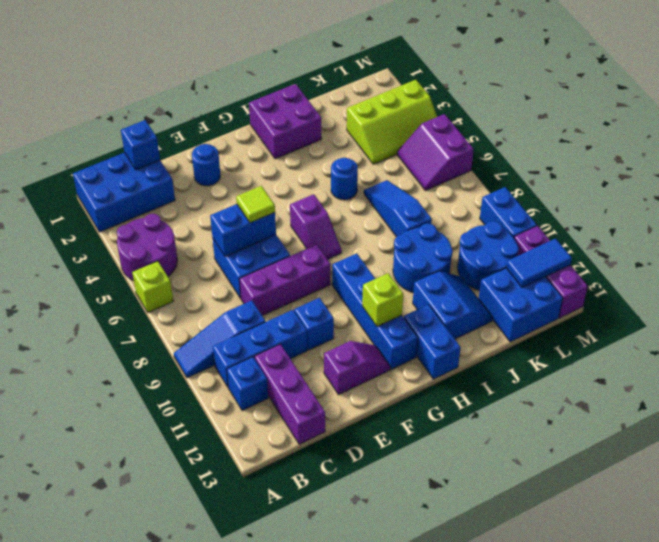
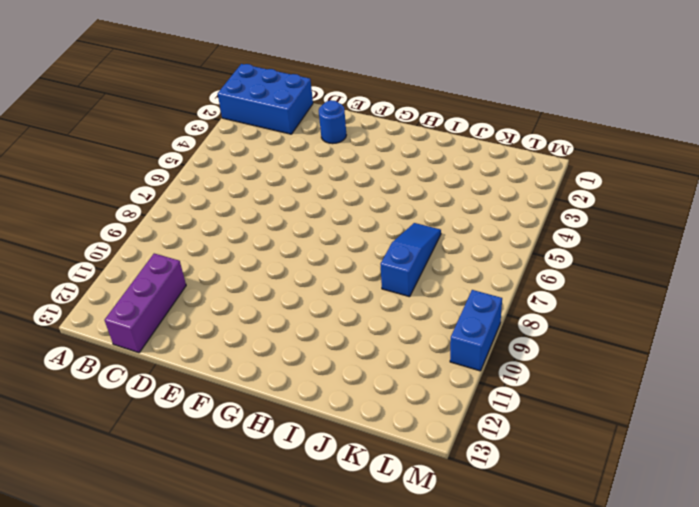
none -> purple 2x2 round brick [117,214,177,281]
none -> lime 1x1 brick [132,261,173,312]
none -> blue 1x3 slope [174,300,265,378]
none -> blue 1x3 brick [213,310,307,388]

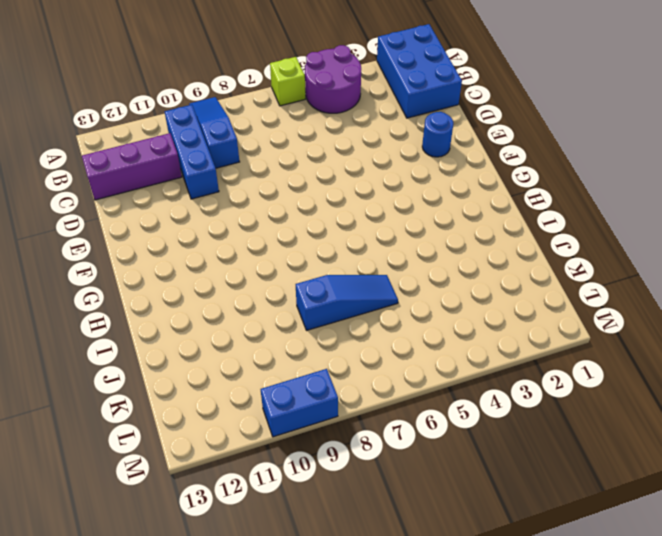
none -> blue 1x1 brick [227,357,268,410]
none -> blue 2x2 brick [213,235,290,298]
none -> purple 1x3 brick [239,245,330,316]
none -> blue 1x1 brick [294,298,334,350]

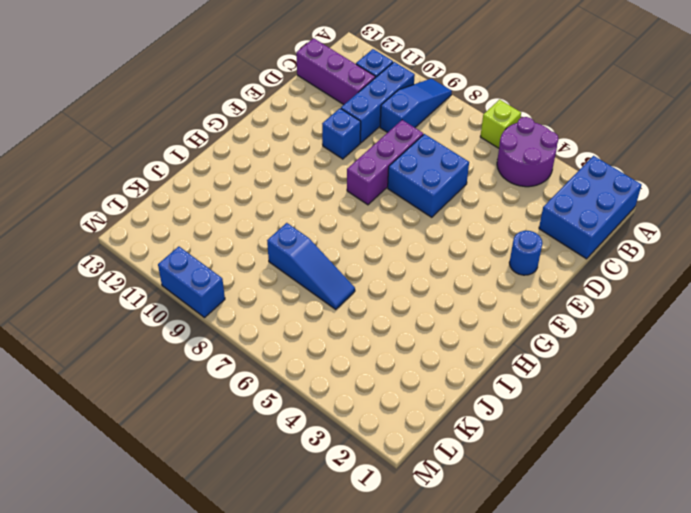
none -> purple 1x2 slope [324,341,390,395]
none -> purple 1x2 slope [290,194,341,259]
none -> blue 1x4 brick [332,253,418,369]
none -> purple 2x2 brick [249,84,322,159]

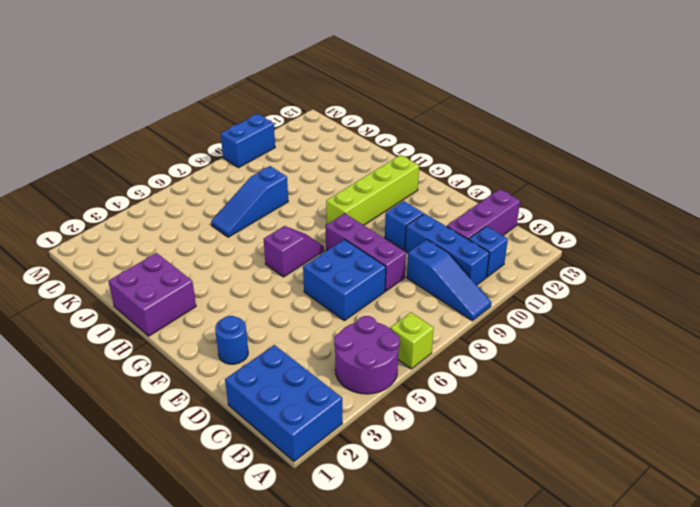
lime 1x4 brick [326,155,419,225] -> blue 1x4 brick [332,253,418,369]
none -> purple 1x2 slope [324,341,390,395]
none -> blue 1x2 brick [404,304,461,379]
none -> blue 1x1 round brick [331,158,358,200]
none -> blue 2x2 round brick [393,224,453,292]

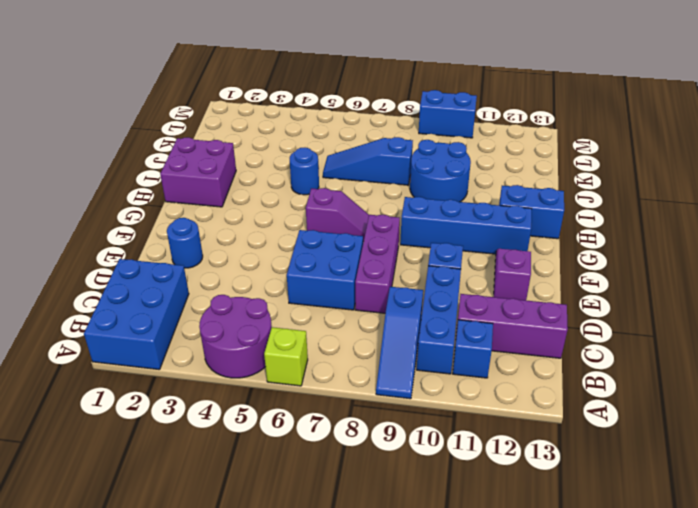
none -> blue 2x2 slope [413,271,493,339]
none -> lime 2x3 slope [347,80,437,164]
none -> blue 2x2 round brick [458,221,519,290]
none -> blue 2x2 brick [479,268,563,342]

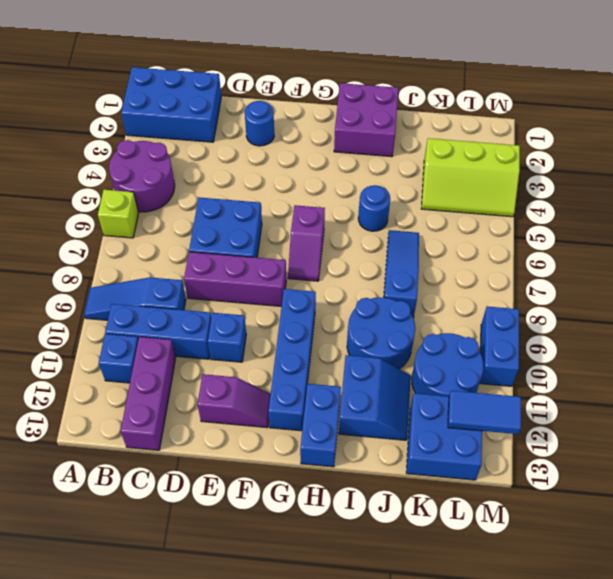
none -> purple 2x2 slope [397,114,474,191]
none -> purple 1x3 brick [514,226,588,318]
none -> blue 1x1 brick [121,120,160,170]
none -> blue 1x2 brick [210,204,276,256]

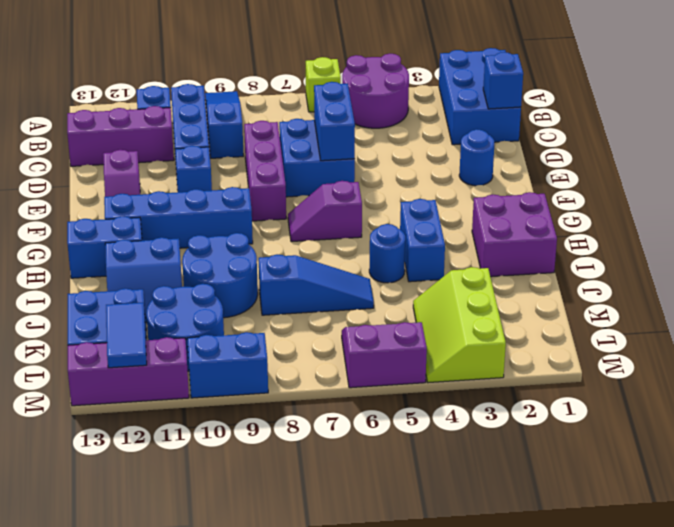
blue 1x2 brick [400,199,445,282] -> none
none -> lime 1x1 brick [362,273,403,327]
none -> lime 1x1 tile [236,186,275,223]

